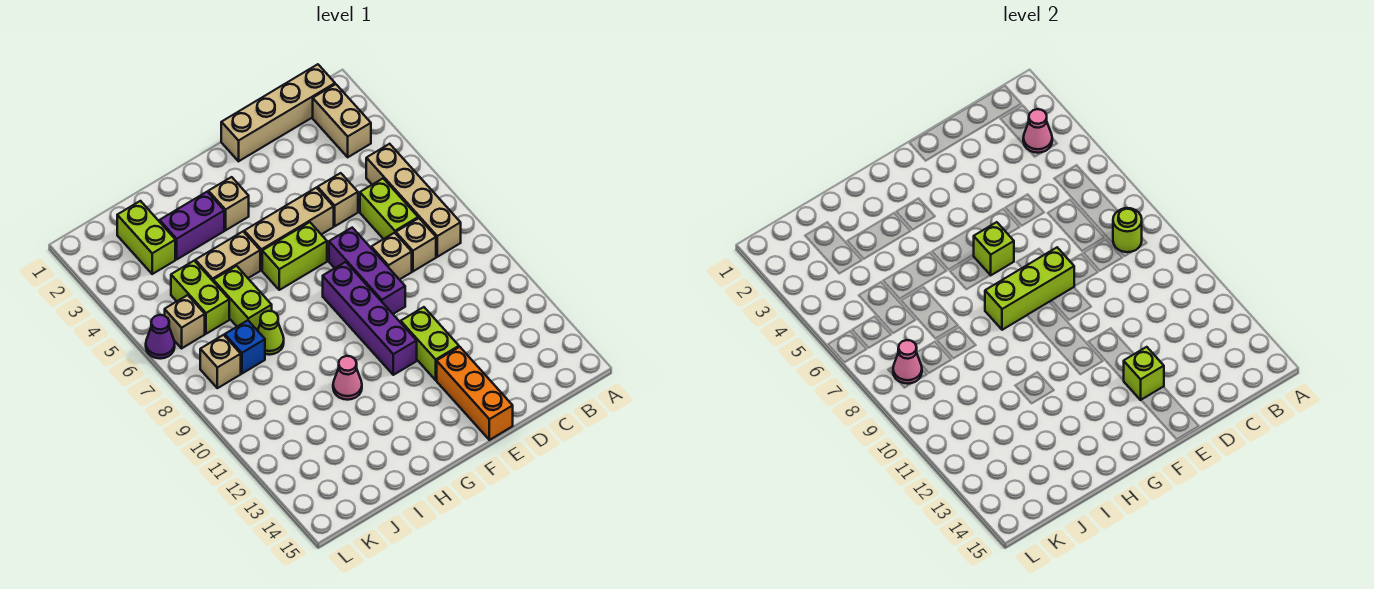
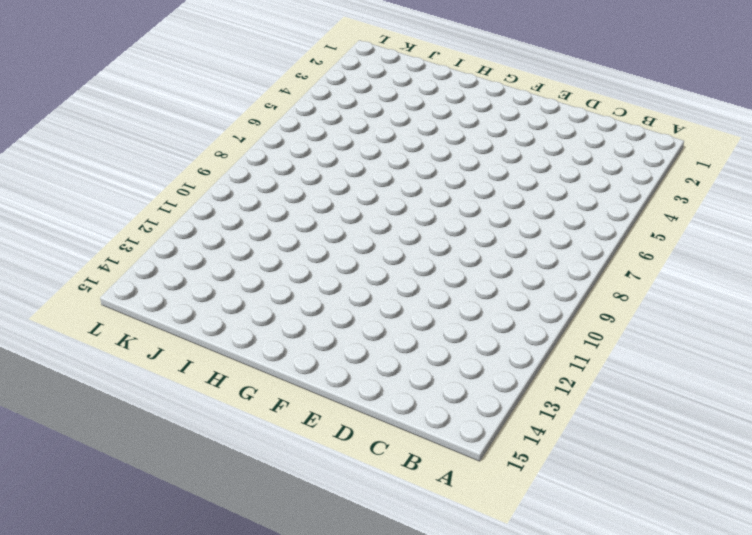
none -> tan 1x4 brick [221,64,335,161]
none -> tan 1x2 brick [313,84,371,157]
none -> tan 1x4 brick [366,144,461,257]
none -> lime 1x2 brick [360,179,418,239]

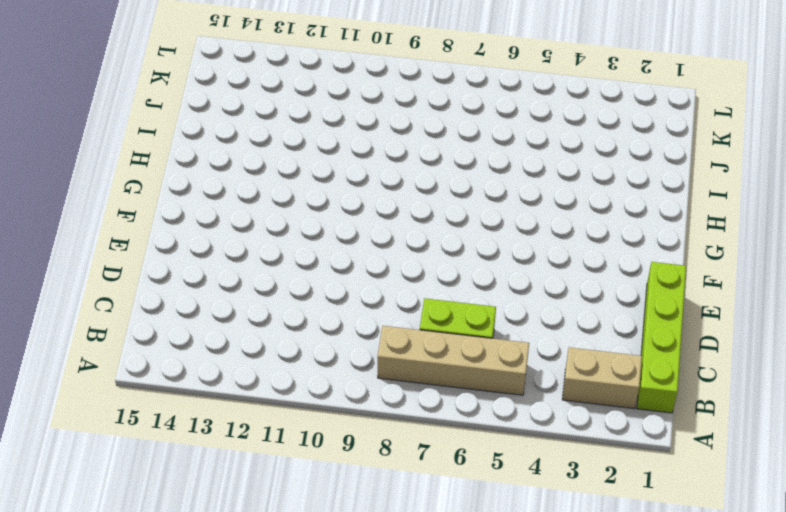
lime 1x4 brick [637,262,686,413] -> tan 1x4 brick [221,64,335,161]
none -> tan 1x1 brick [396,218,436,271]
none -> tan 1x1 brick [318,173,358,226]
none -> tan 1x1 brick [371,233,412,280]
none -> tan 1x3 brick [244,188,334,270]

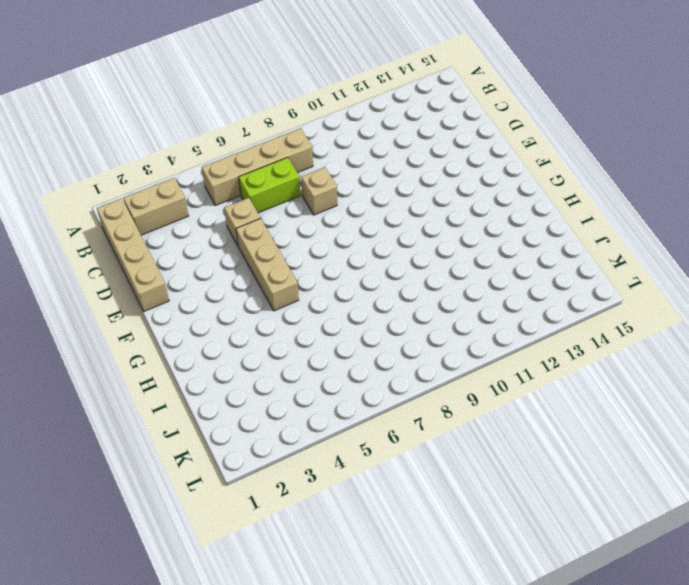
none -> tan 1x1 brick [396,218,436,271]
none -> purple 1x3 brick [329,228,405,314]
none -> lime 1x2 brick [401,307,459,380]
none -> orange 1x3 brick [437,347,513,440]

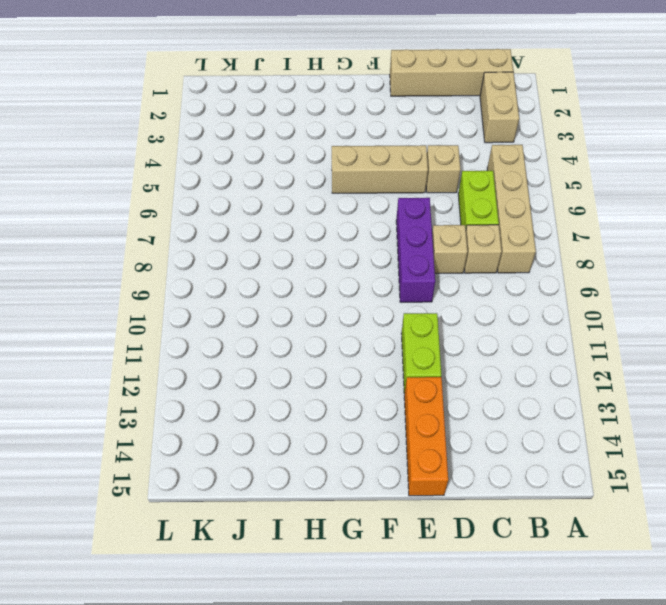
none -> lime 1x2 brick [262,222,327,290]
none -> purple 1x4 brick [323,262,417,375]
none -> tan 1x1 brick [208,177,249,230]
none -> purple 1x2 brick [160,192,224,259]

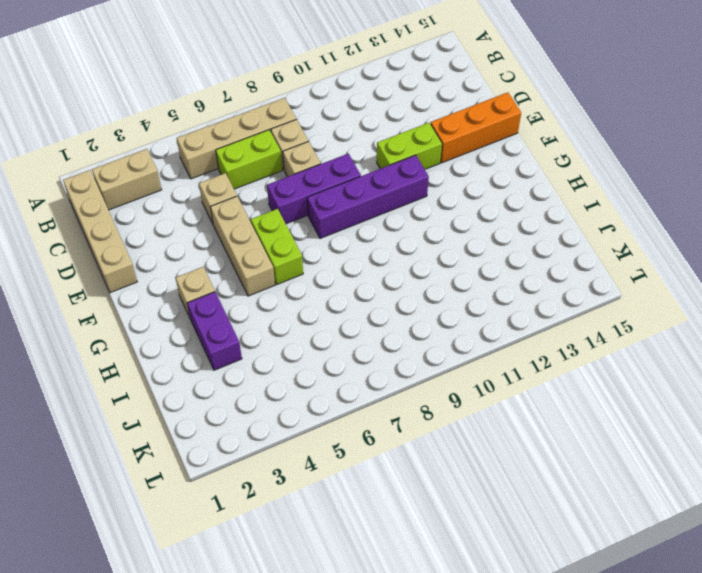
none -> tan 1x2 brick [195,232,260,281]
none -> pink 1x1 cone [333,356,362,400]
none -> lime 1x2 brick [213,266,272,331]
none -> lime 1x1 cone [258,311,284,355]

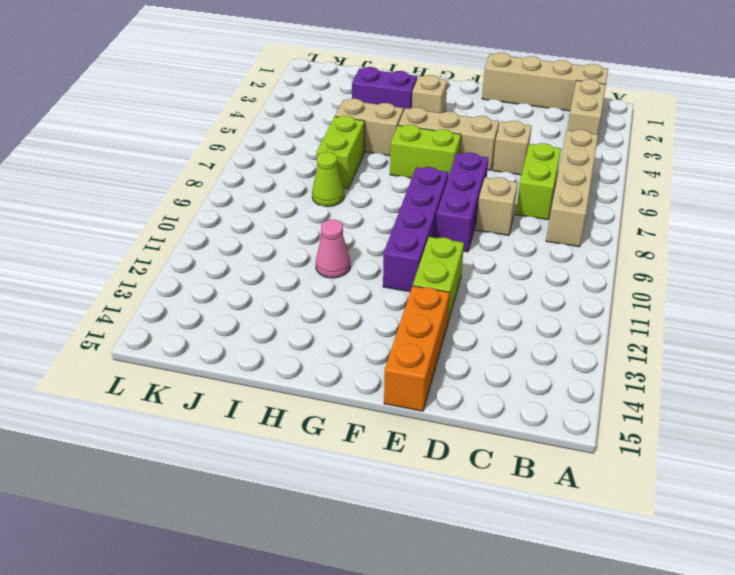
none -> tan 1x1 brick [396,218,436,271]
none -> lime 1x2 brick [117,201,175,274]
none -> lime 1x2 brick [171,261,229,334]
none -> blue 1x1 brick [225,320,265,373]

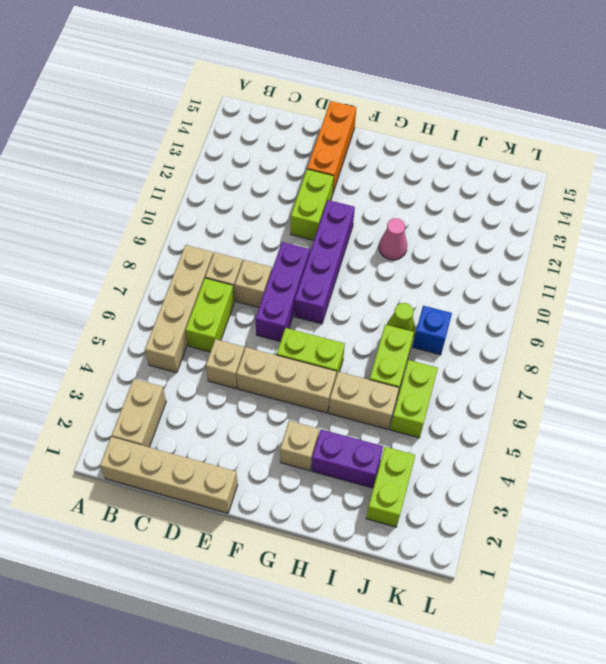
none -> tan 1x1 brick [165,295,205,348]
none -> tan 1x1 brick [200,335,241,388]
none -> purple 1x1 cone [146,315,175,359]
none -> pink 1x1 cone [1023,109,1052,153]

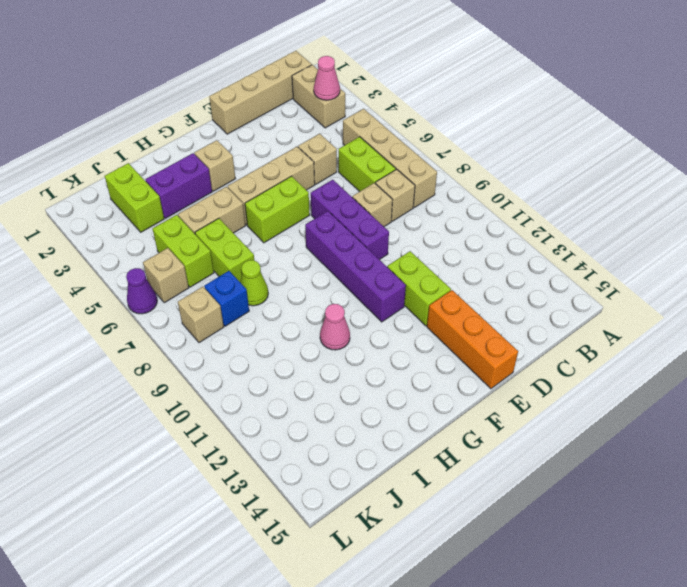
none -> lime 1x1 round brick [1113,208,1142,252]
none -> lime 1x3 brick [985,248,1074,330]
none -> lime 1x1 brick [1123,347,1164,400]
none -> lime 1x1 brick [974,222,1014,275]

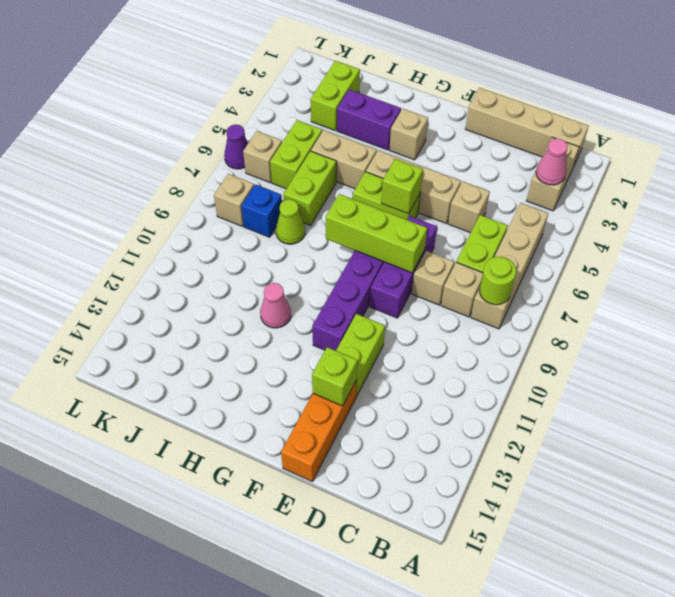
none -> pink 1x1 cone [893,340,922,384]

